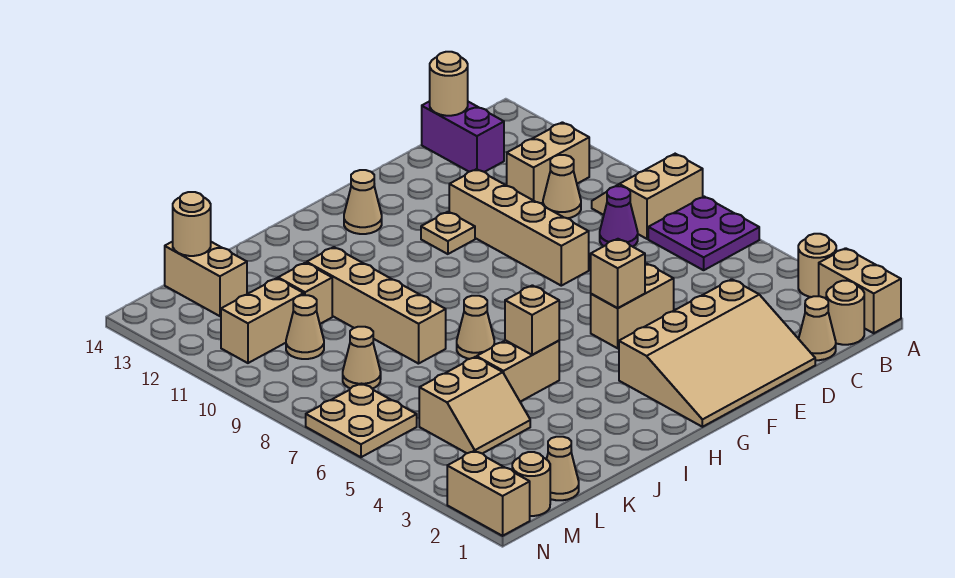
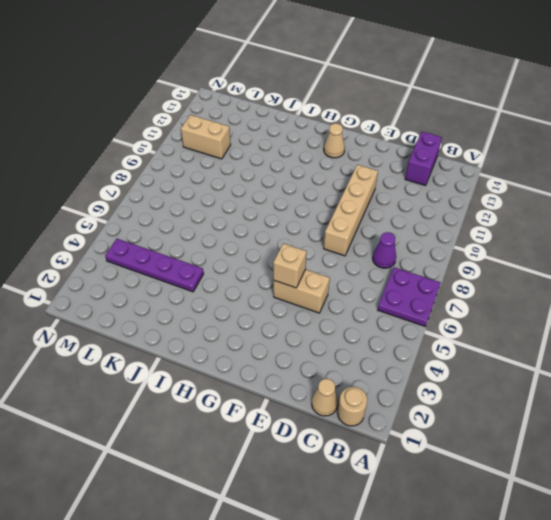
purple 1x4 plate [105,239,204,292] -> tan 2x2 slope [419,357,530,454]
none -> tan 1x2 brick [819,248,901,333]
none -> tan 1x1 round brick [798,234,836,297]
none -> tan 2x2 slope [592,154,703,239]
none -> tan 1x2 brick [507,122,589,203]

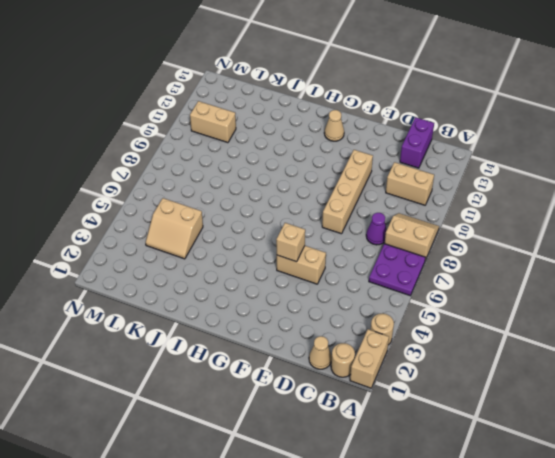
none -> tan 1x1 cone [543,155,581,218]
none -> tan 3x4 slope [619,279,815,427]
none -> tan 1x1 plate [421,212,475,254]
none -> tan 1x2 brick [477,340,559,402]

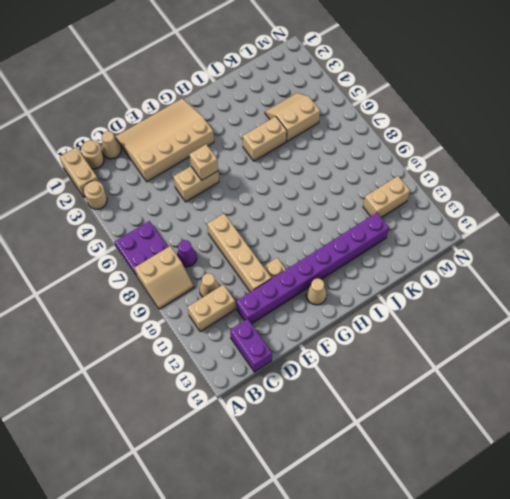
purple 1x8 brick [236,213,389,324] -> none
none -> tan 1x1 cone [457,296,494,359]
none -> tan 1x4 brick [307,247,446,364]
none -> tan 1x1 brick [278,263,332,324]
none -> tan 1x1 cone [547,437,579,500]

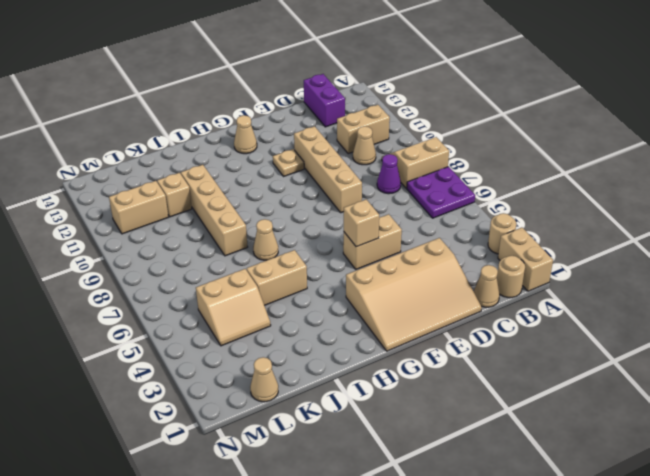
none -> tan 1x1 cone [343,327,381,389]
none -> tan 1x1 cone [286,295,324,359]
none -> tan 1x2 brick [165,241,247,316]
none -> tan 1x1 round brick [512,452,550,516]

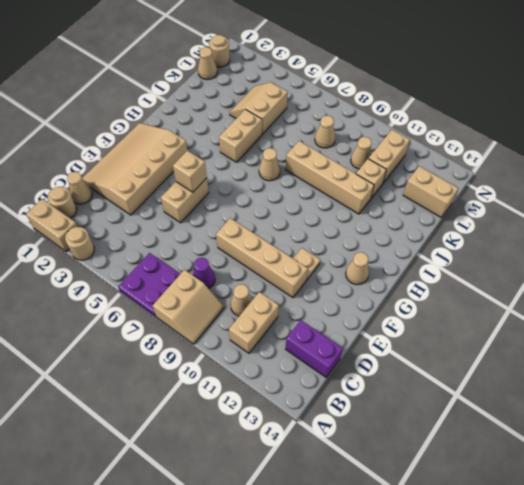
none -> tan 2x2 plate [306,384,417,457]
none -> tan 1x2 brick [447,451,530,536]
none -> tan 1x1 round brick [430,52,468,116]
none -> tan 1x1 brick [505,285,559,355]

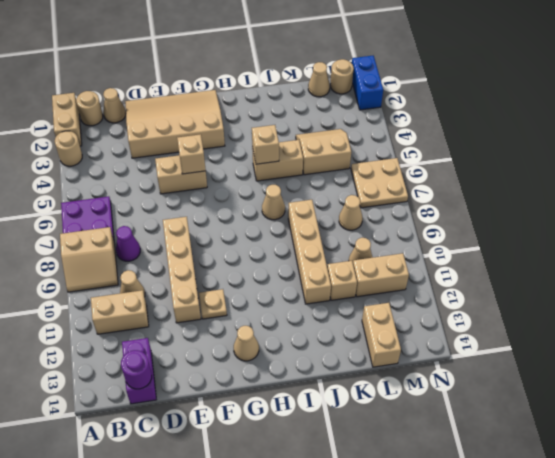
purple 1x1 round brick [121,350,152,389] -> tan 1x1 round brick [430,52,468,116]
blue 1x2 brick [352,56,383,110] -> tan 1x2 brick [447,451,530,536]
none -> tan 1x1 round brick [173,192,211,256]

